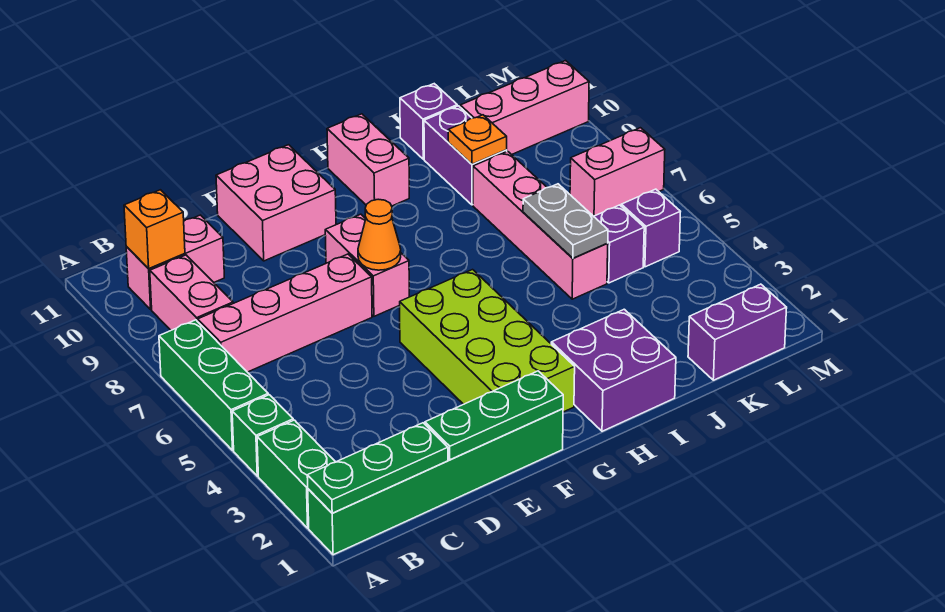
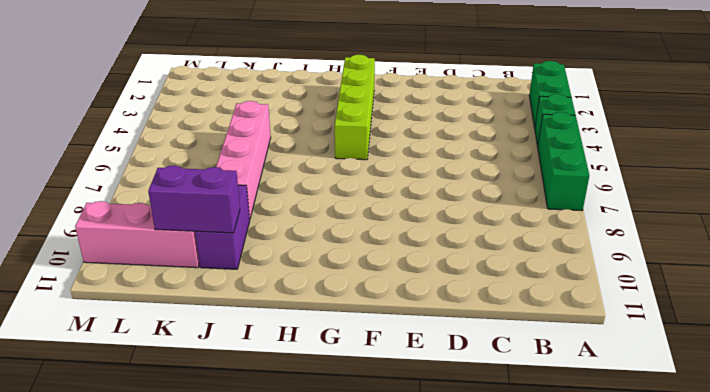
lime 1x4 brick [335,55,375,160] -> lime 2x4 brick [400,270,575,412]
purple 1x2 brick [148,166,240,233] -> purple 1x2 brick moved to [688,284,787,380]
none -> green 1x6 brick [308,409,563,555]
none -> pink 1x4 brick [198,254,372,372]
none -> pink 1x2 brick [150,255,233,330]

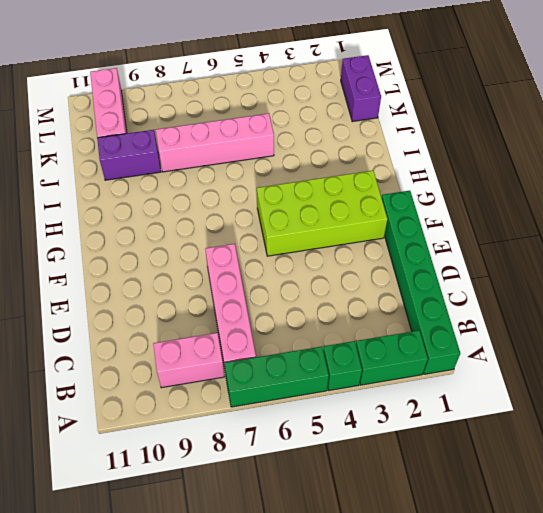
none -> pink 1x2 brick [126,215,224,309]
none -> pink 2x2 brick [216,145,336,261]
none -> pink 1x2 brick [325,214,409,316]

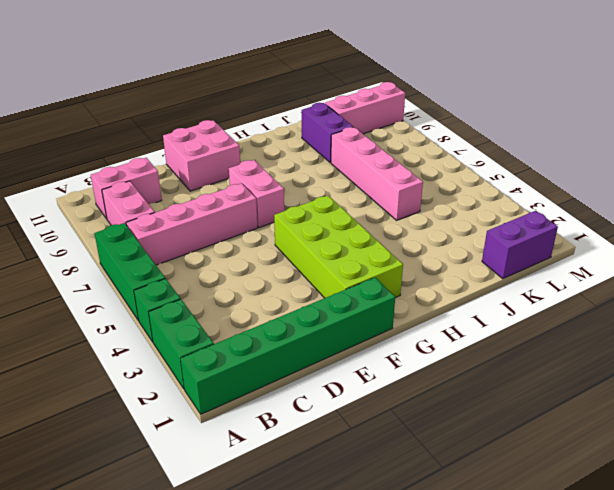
none -> purple 2x2 brick [551,309,676,431]
none -> pink 1x2 brick [327,114,409,206]
none -> purple 1x1 brick [400,84,457,159]

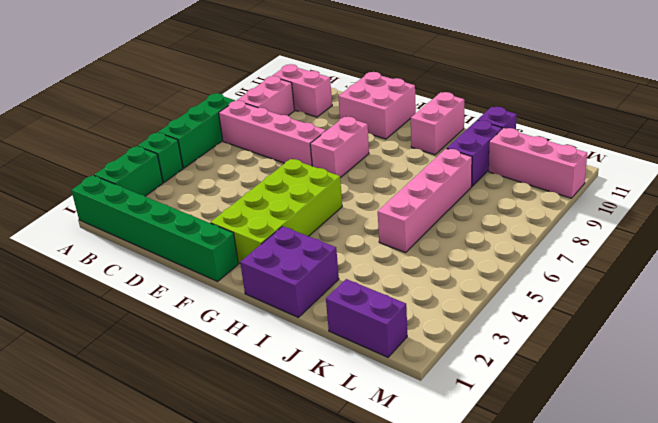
none -> purple 1x1 brick [594,205,644,283]
none -> purple 1x1 brick [621,189,681,267]
none -> pink 1x2 brick [570,128,665,216]

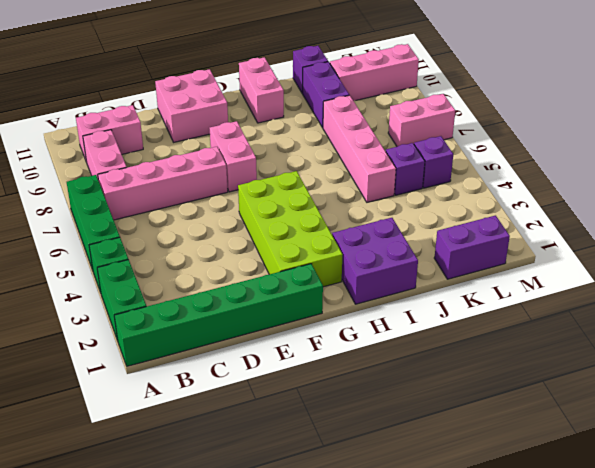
none -> green 1x3 plate [307,423,448,513]
none -> orange 1x1 brick [124,190,185,269]
none -> green 1x3 plate [425,371,563,460]

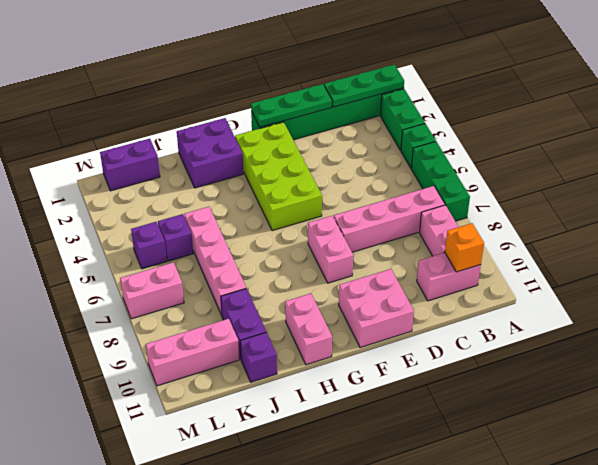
none -> orange 1x1 cone [358,199,401,270]
none -> grey 1x2 plate [523,184,608,258]
none -> orange 1x1 plate [448,115,507,164]

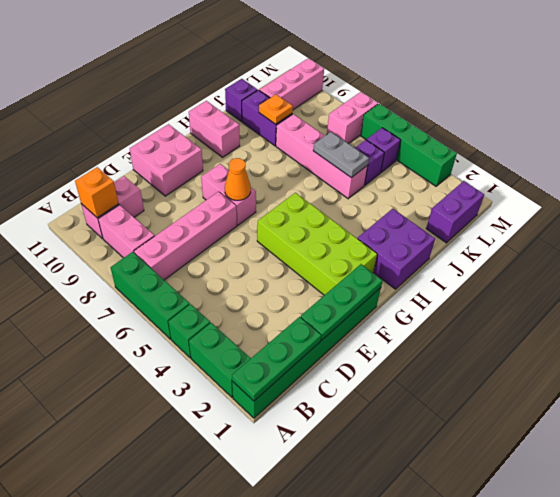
green 1x4 brick [361,104,457,186] -> none

